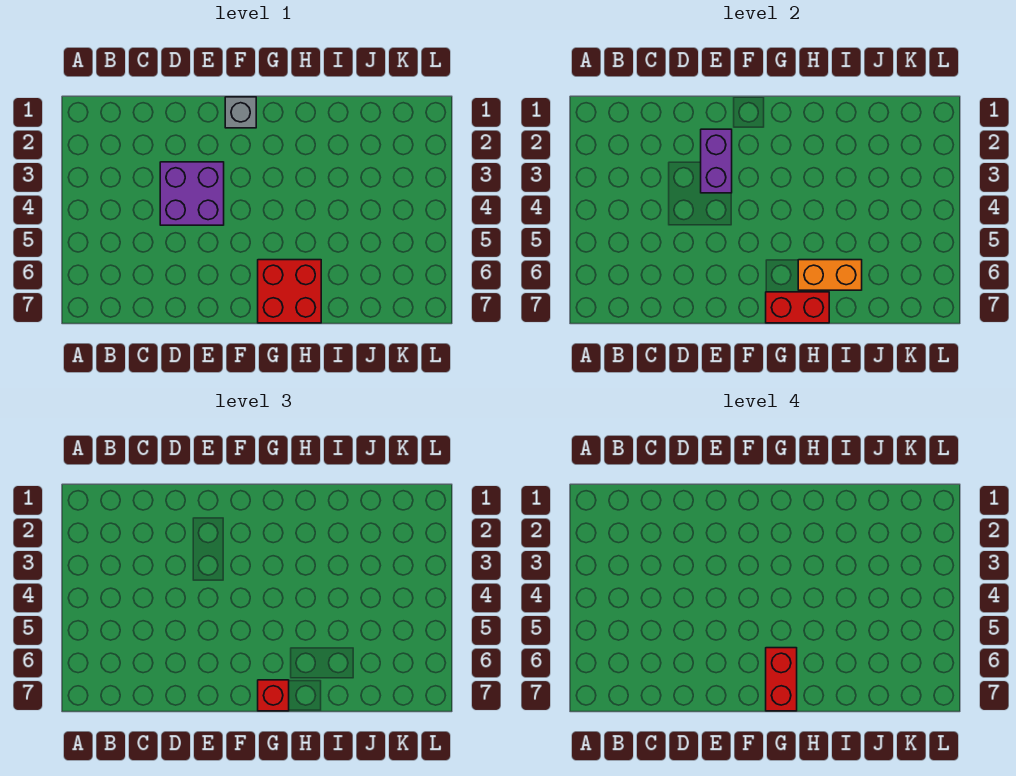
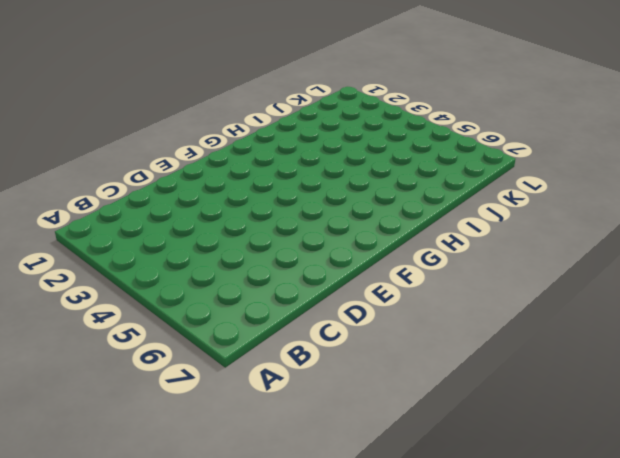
none -> purple 2x2 brick [160,162,224,225]
none -> grey 1x1 brick [225,97,256,128]

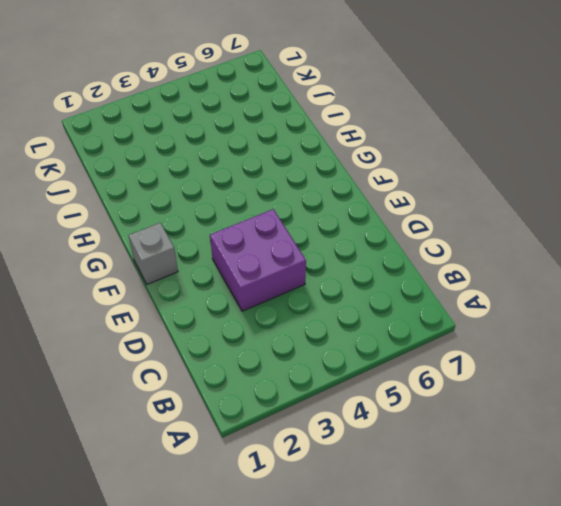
none -> red 2x2 brick [258,260,321,323]
none -> purple 1x2 brick [701,129,732,193]

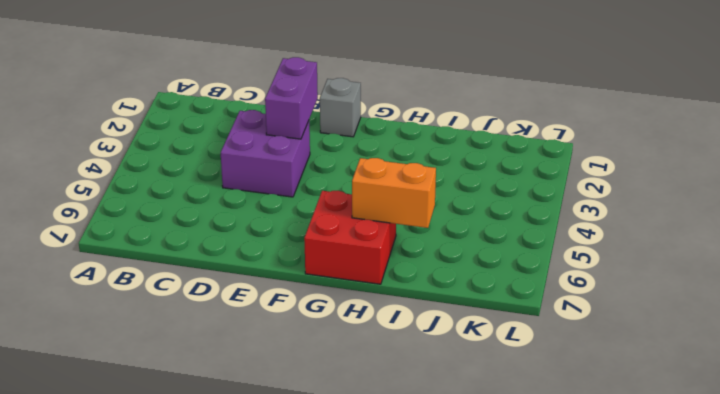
none -> red 1x2 brick [766,292,829,323]
none -> red 1x1 brick [258,680,289,711]

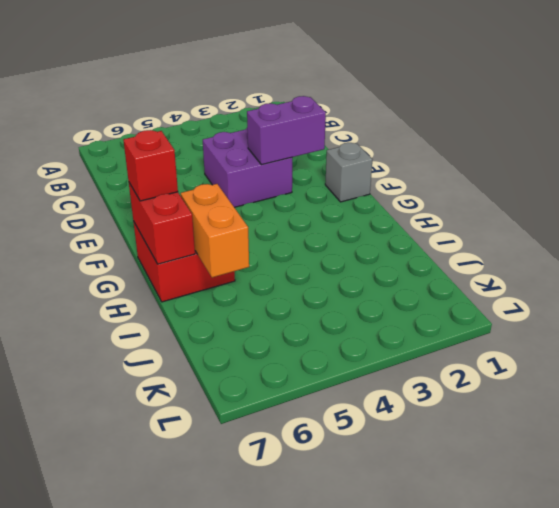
none -> red 1x2 brick [766,648,797,711]

